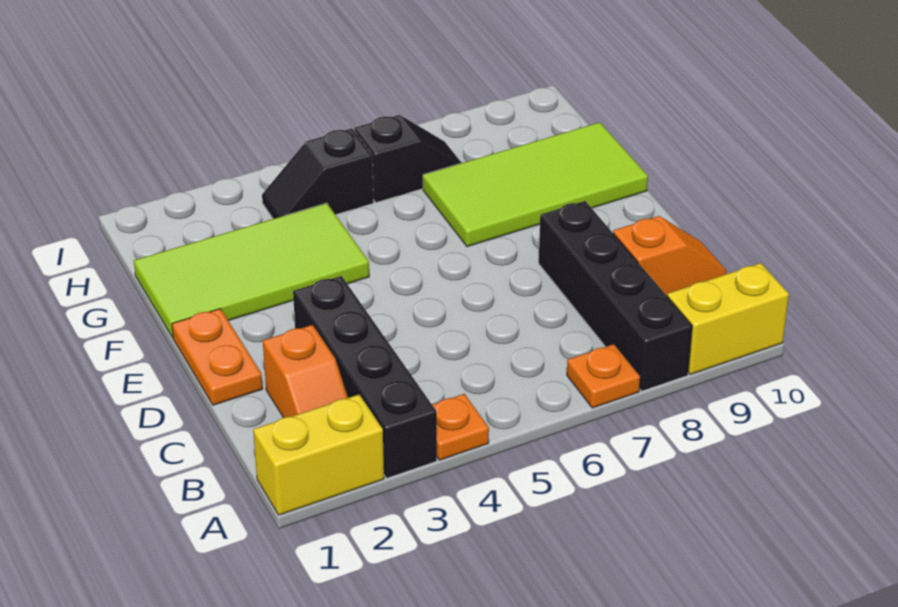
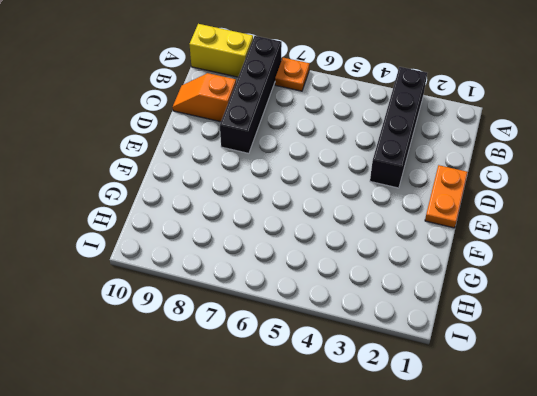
none -> yellow 1x2 brick [253,395,384,515]
none -> orange 1x1 plate [432,394,489,460]
none -> orange 1x2 slope [263,325,348,418]

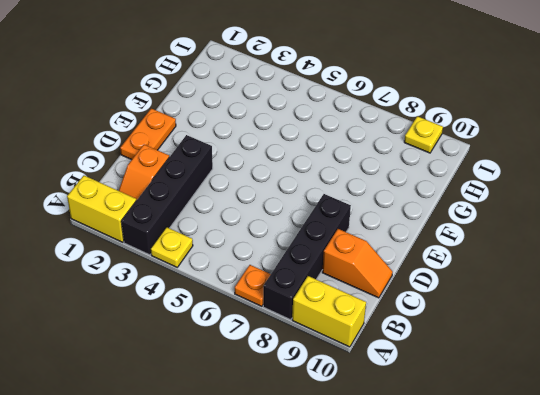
yellow 1x1 plate [151,227,193,267] -> orange 1x1 plate [432,394,489,460]
yellow 1x1 plate [404,116,443,153] -> none
none -> lime 2x4 tile [134,203,369,338]
none -> lime 2x4 tile [423,122,648,247]
none -> black 1x2 slope [262,128,374,219]

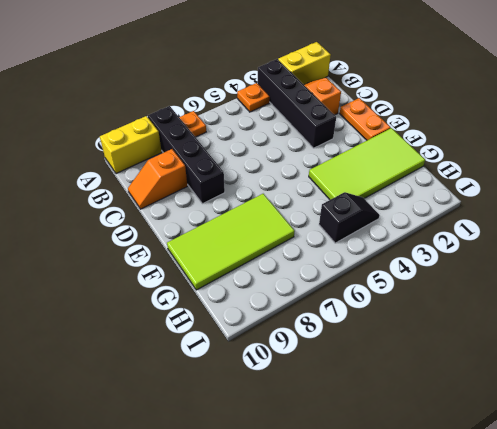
none -> black 1x2 slope [354,115,462,203]

